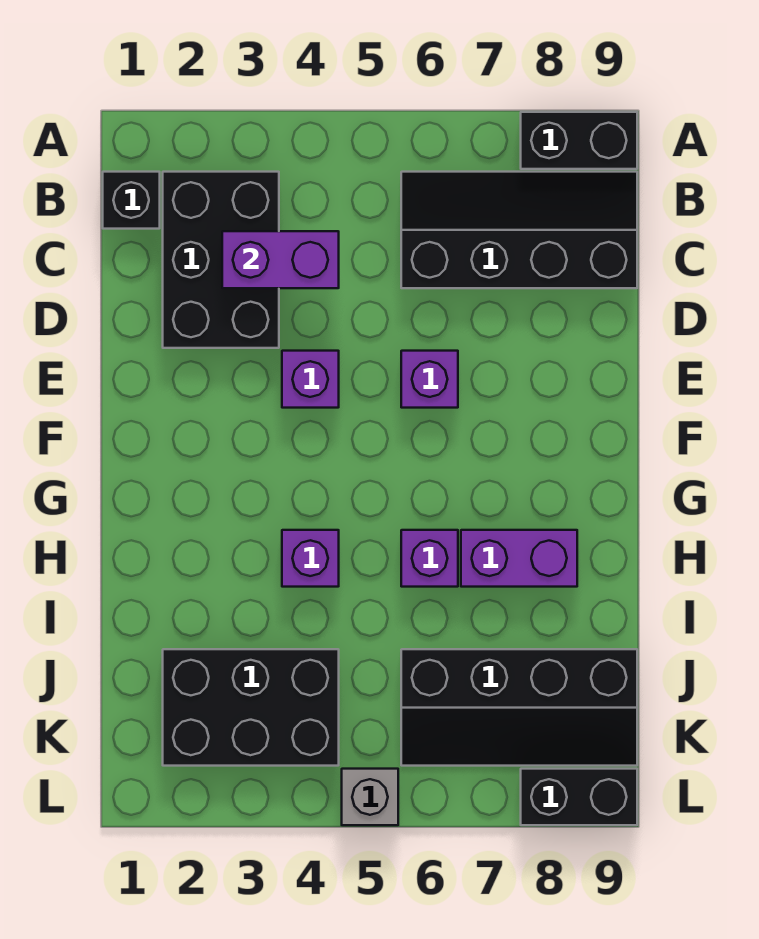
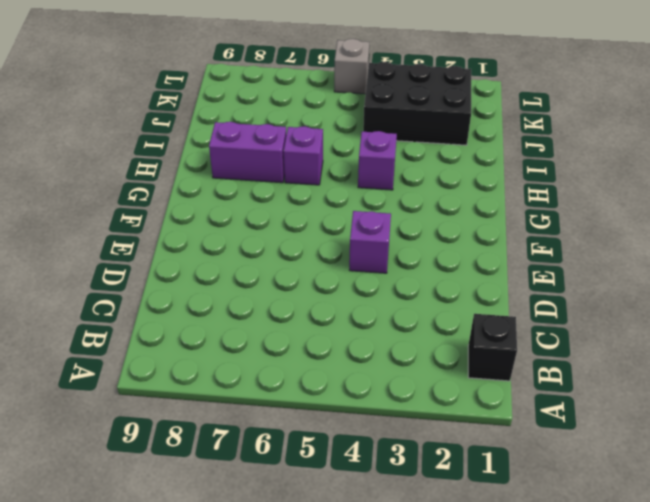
none -> black 1x2 brick [521,112,637,169]
none -> black 2x3 brick [163,172,279,348]
none -> black 2x4 slope [401,172,637,288]

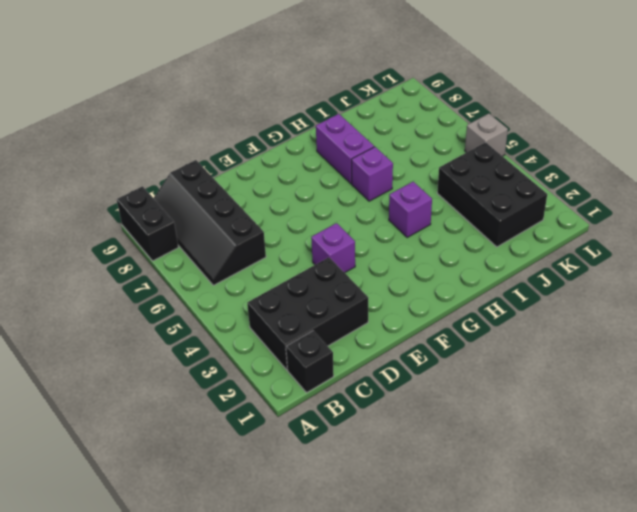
none -> purple 1x1 brick [401,351,458,408]
none -> black 2x4 slope [401,649,637,766]
none -> black 1x2 brick [521,769,637,825]

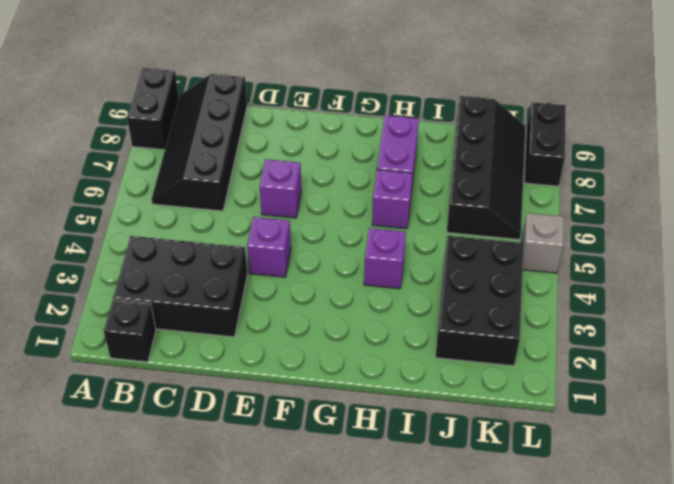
none -> purple 1x2 brick [222,231,339,288]

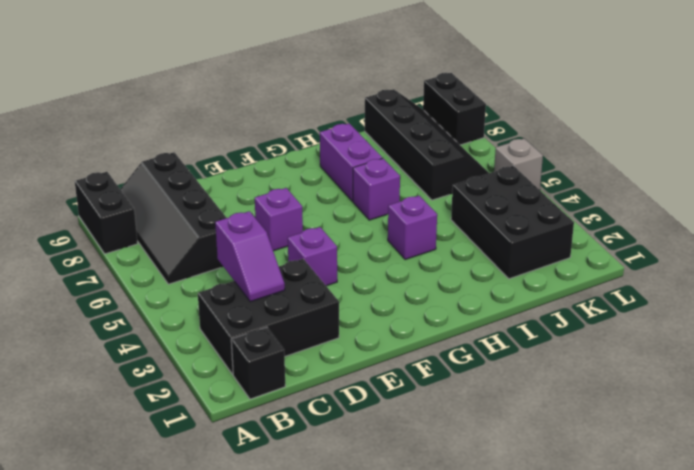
purple 1x2 slope [215,211,285,302] -> purple 1x2 brick [222,231,339,288]

